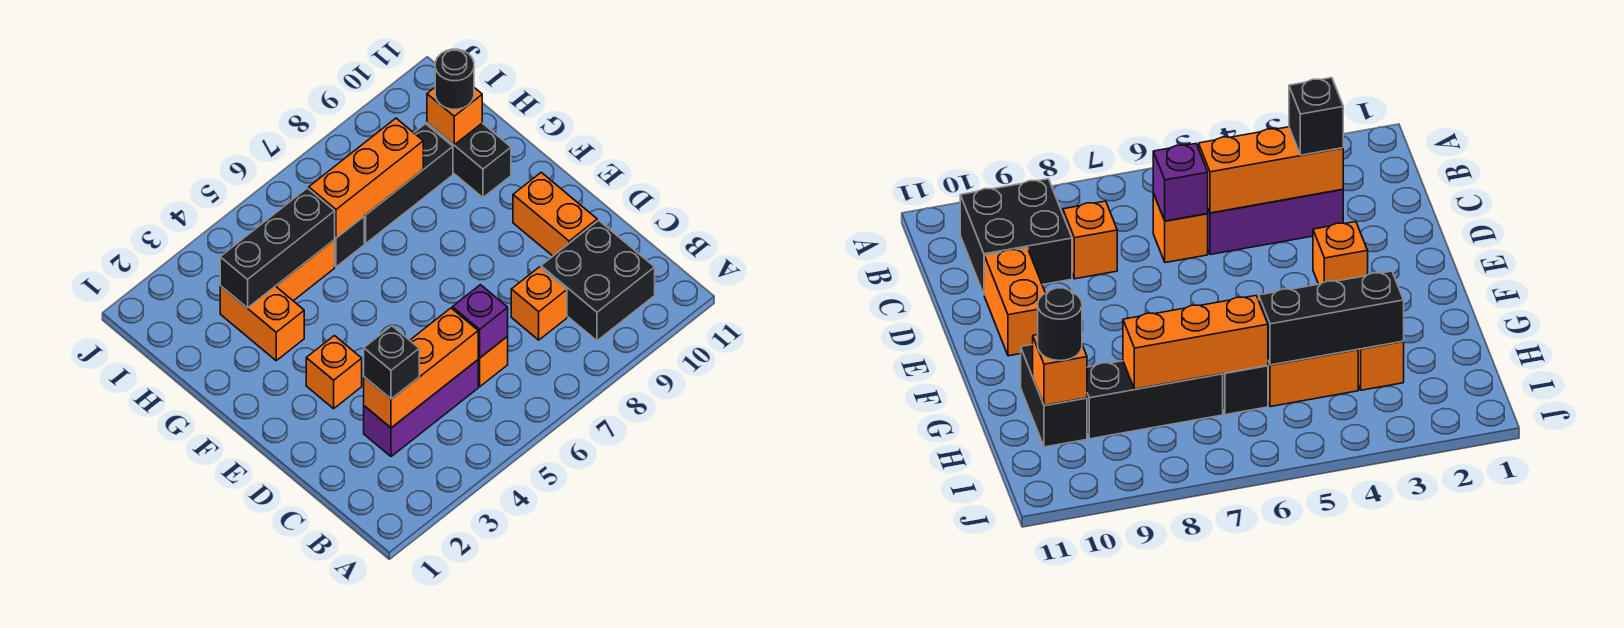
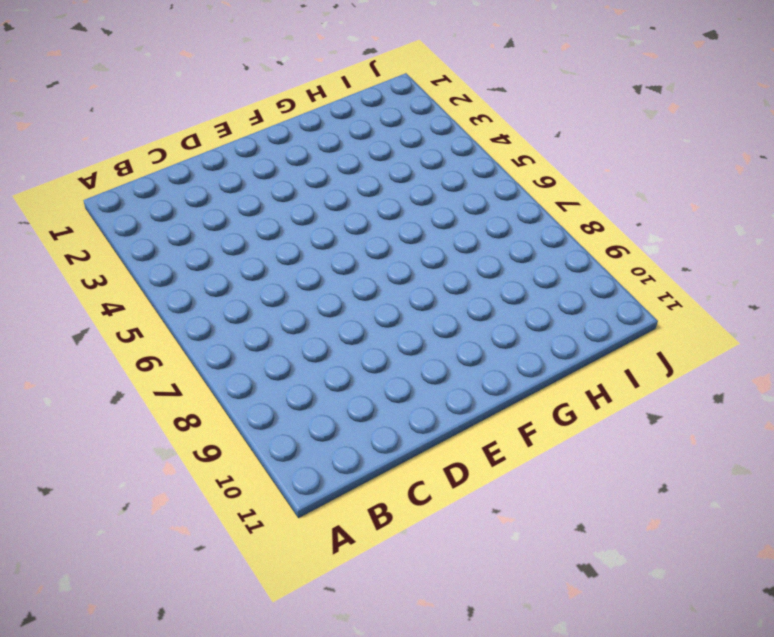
none -> black 2x2 brick [541,220,655,341]
none -> purple 1x3 brick [364,360,478,457]
none -> orange 1x1 brick [478,336,508,387]

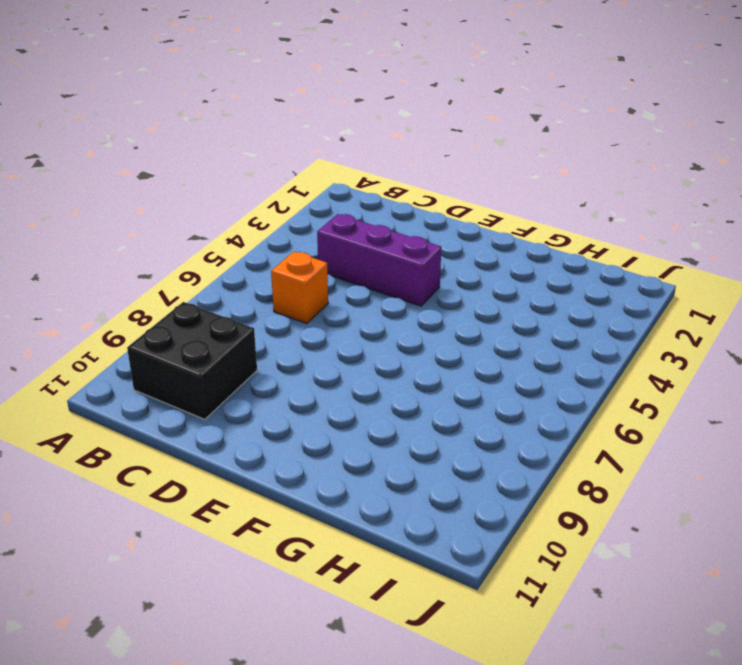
purple 1x3 brick [317,214,441,306] -> purple 1x3 brick turned to [364,360,478,457]
none -> orange 1x1 brick [511,267,567,340]
none -> orange 1x2 brick [513,172,597,256]
none -> orange 1x1 brick [306,336,362,409]

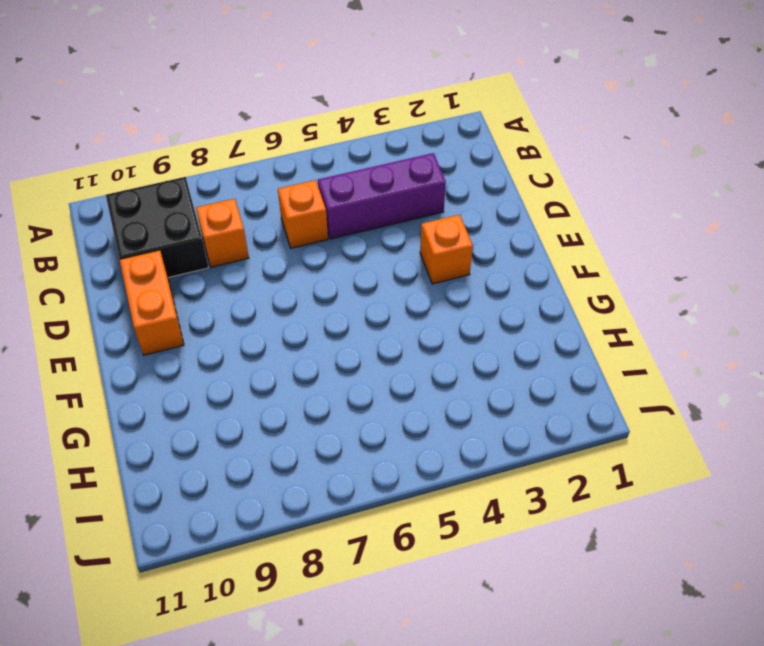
none -> orange 1x2 brick [220,286,304,361]
none -> black 1x2 brick [427,123,511,197]
none -> orange 1x2 brick [276,240,335,301]

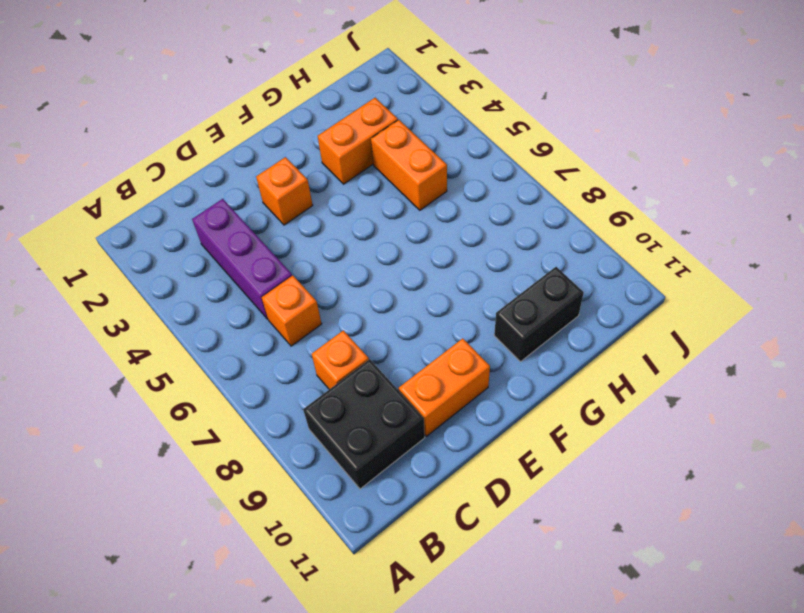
none -> black 1x1 brick [335,217,364,267]
none -> black 1x3 brick [364,124,453,243]
none -> orange 1x3 brick [364,308,478,428]

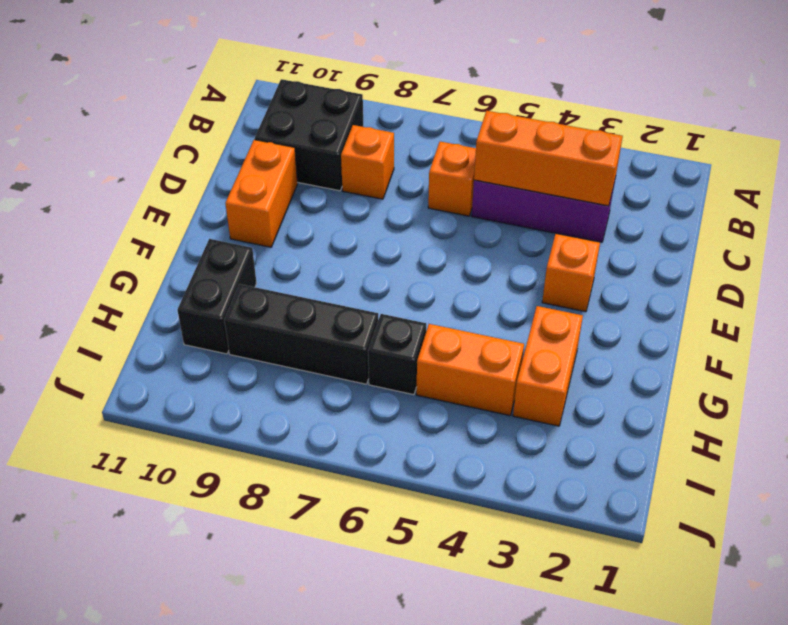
none -> purple 1x1 brick [452,285,508,358]
none -> black 1x3 brick [220,188,335,308]
none -> orange 1x3 brick [309,118,423,238]

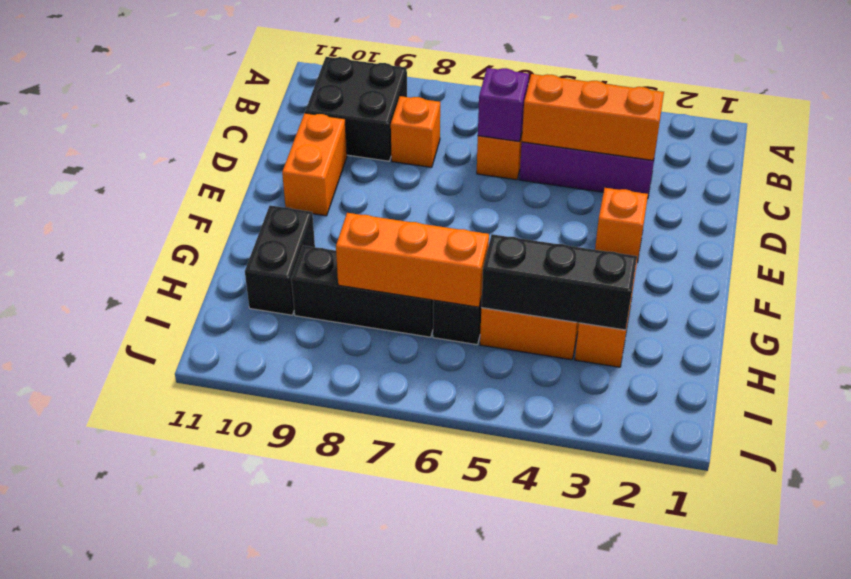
none -> orange 1x1 brick [427,88,482,145]
none -> black 1x1 brick [364,326,419,399]
none -> black 1x1 round brick [435,49,474,109]

